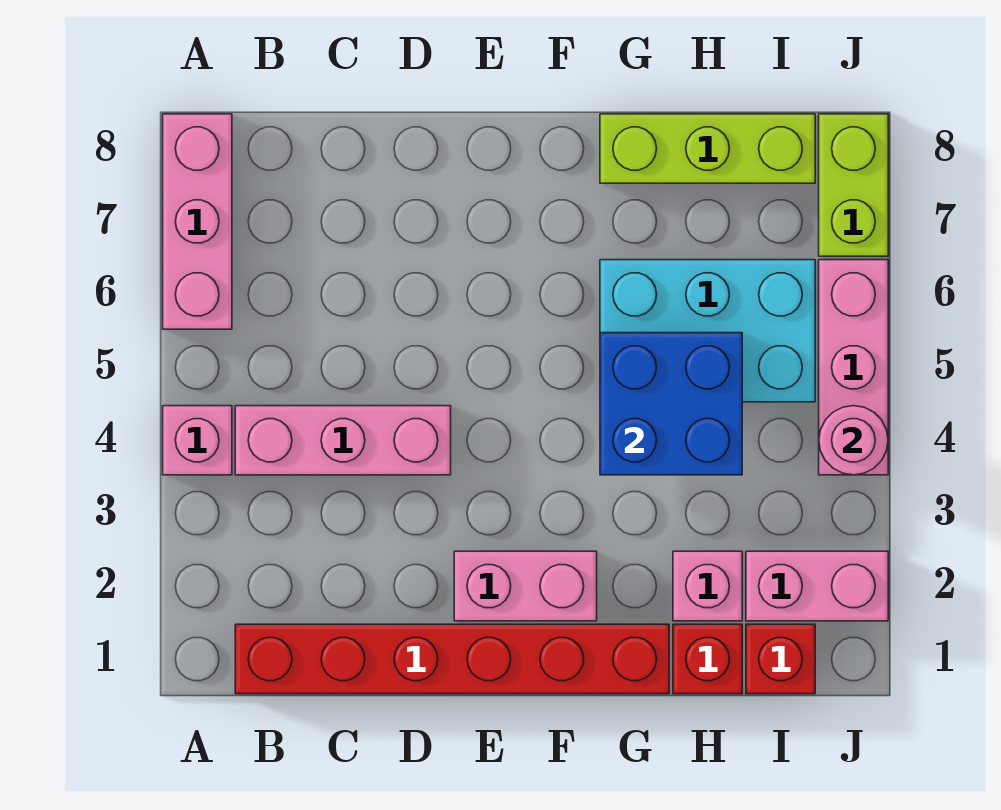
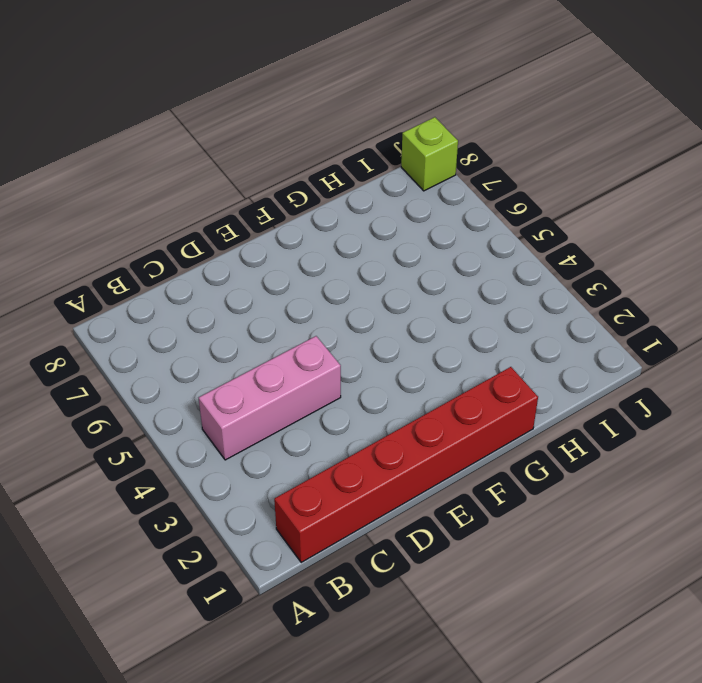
lime 1x1 brick [401,117,458,191] -> lime 1x2 brick [819,114,888,256]
none -> pink 1x1 brick [163,406,232,475]
none -> pink 1x3 brick [163,114,232,329]
none -> pink 1x2 brick [454,551,597,621]

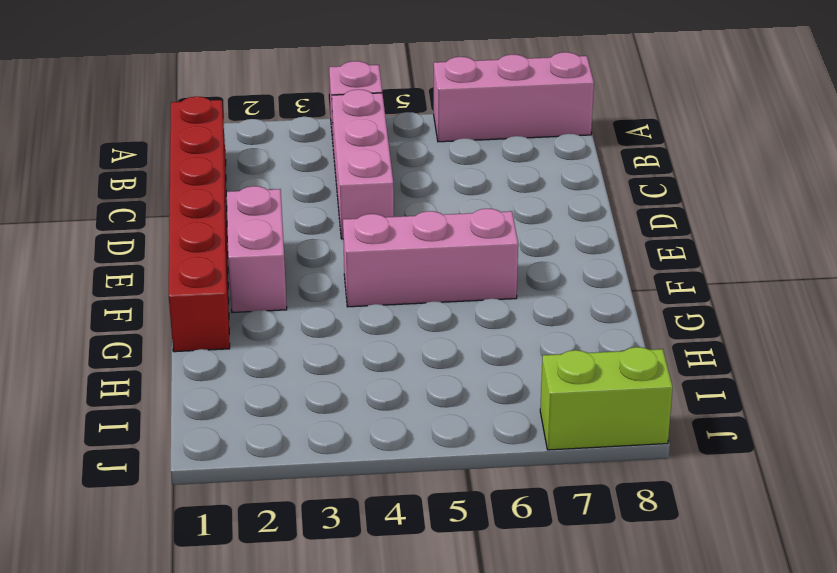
pink 1x3 brick [343,209,518,307] -> pink 1x3 brick moved to [819,260,888,475]
none -> cyan 2x3 brick [600,260,815,402]
none -> lime 1x3 brick [600,114,815,183]
none -> red 1x1 brick [673,624,742,694]

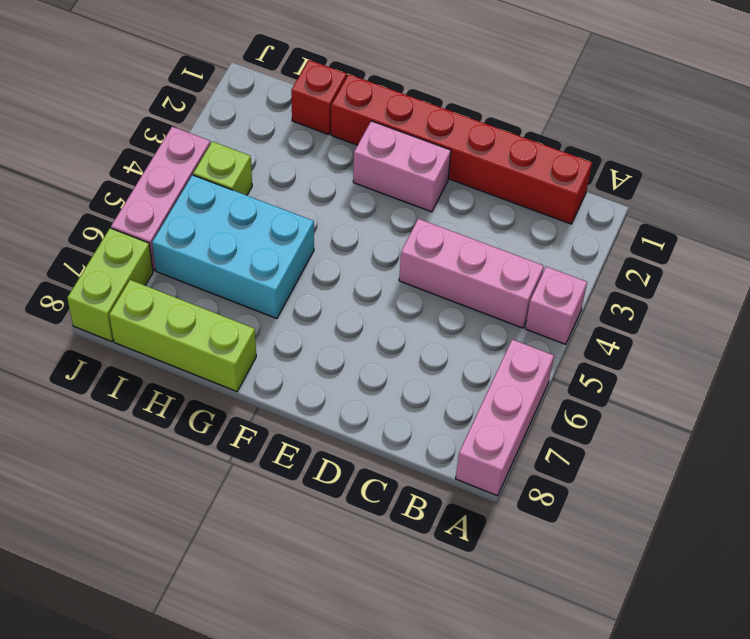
lime 1x1 brick [193,142,252,195] -> none
none -> pink 1x1 brick [673,551,742,621]
none -> red 1x1 brick [746,624,815,694]
none -> pink 1x2 brick [746,551,888,621]

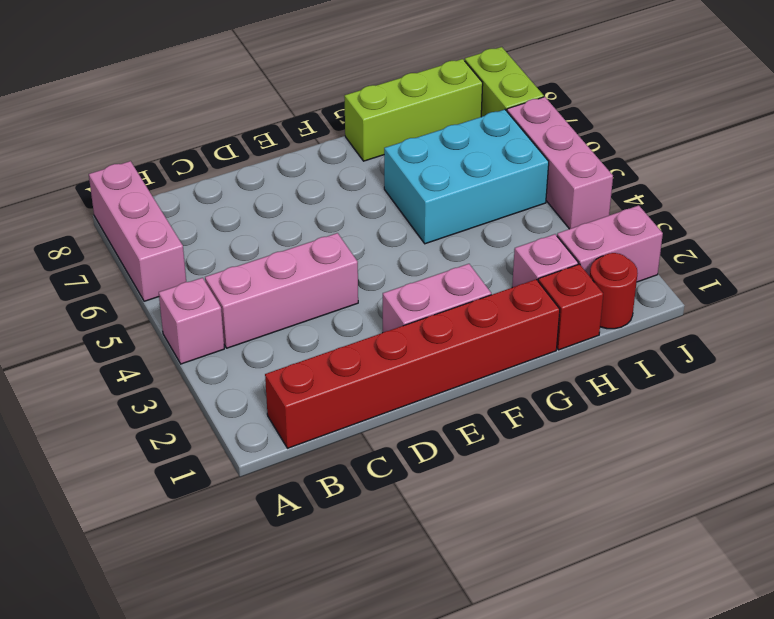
red 1x1 round brick [590,253,638,329] -> red 1x1 brick [746,624,815,694]
none -> blue 2x2 brick [600,333,742,475]
none -> pink 1x1 round brick [819,406,888,475]

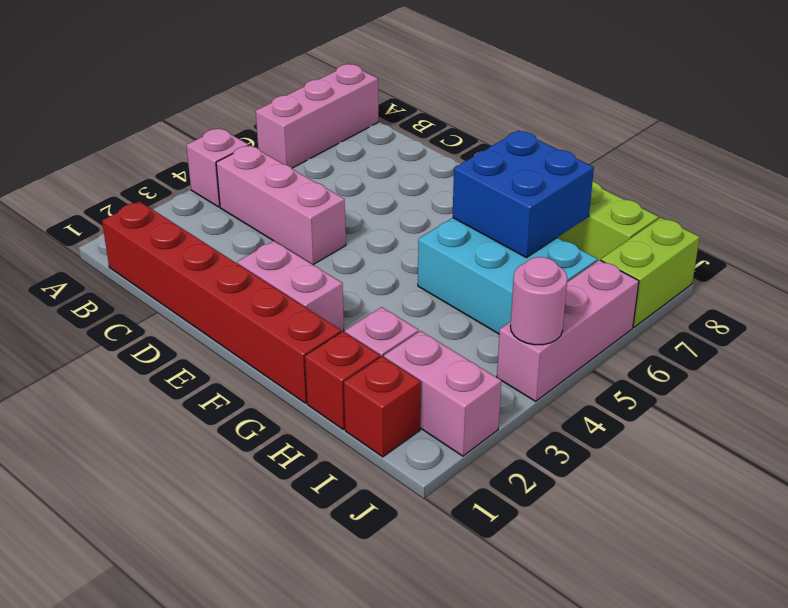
blue 2x2 brick [453,131,594,258] -> blue 2x2 brick moved to [600,333,742,475]

